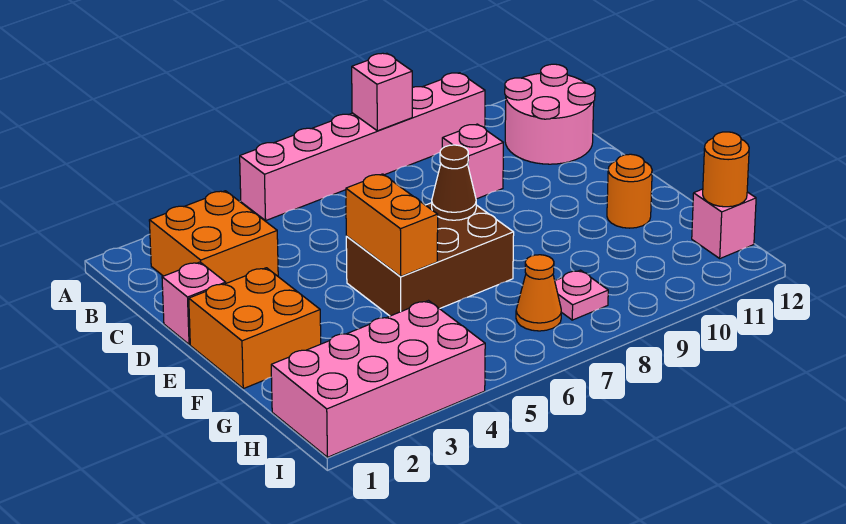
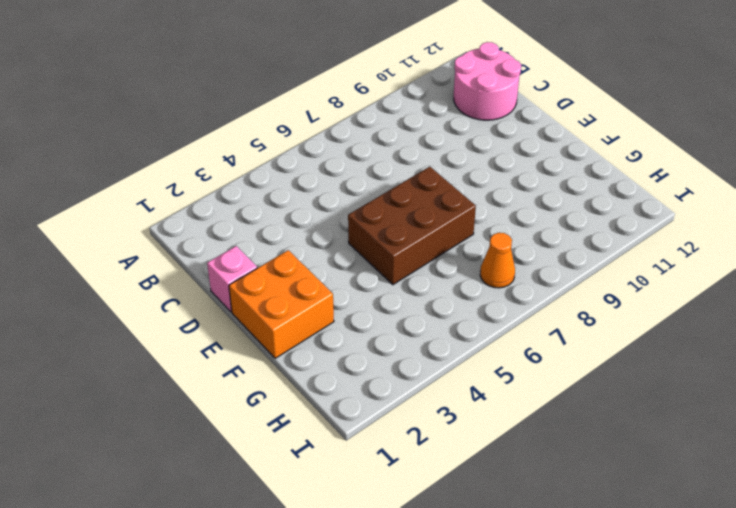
none -> pink 1x6 brick [240,73,485,220]
none -> orange 2x2 brick [149,191,278,283]
none -> pink 1x1 brick [442,124,503,199]

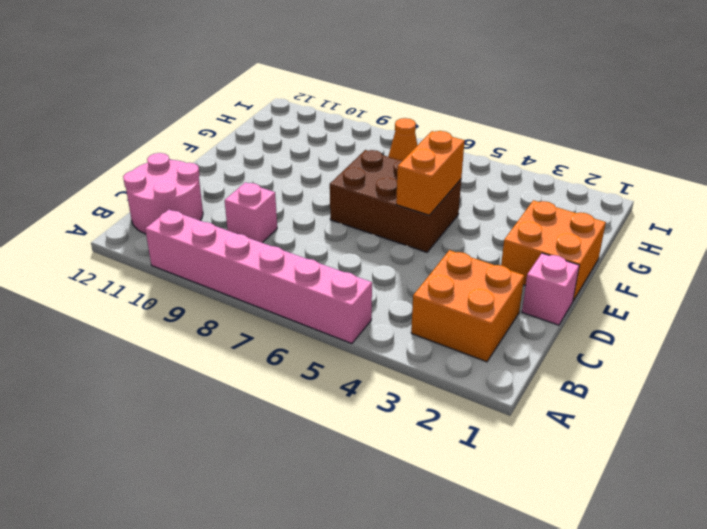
none -> orange 1x1 round brick [607,154,652,228]
none -> pink 2x4 brick [271,301,485,457]
none -> pink 1x1 plate [555,270,608,320]

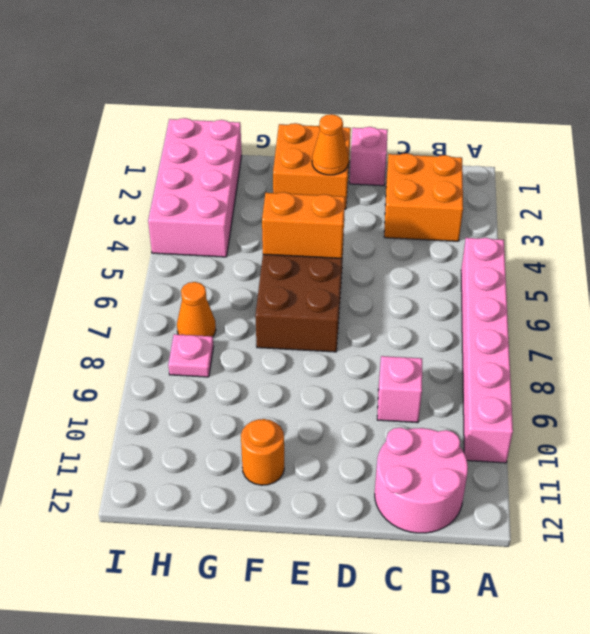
orange 1x1 cone [312,114,348,175] -> none
none -> pink 1x1 brick [692,189,756,258]
none -> pink 1x1 brick [352,53,412,131]
none -> brown 1x1 cone [432,145,476,220]

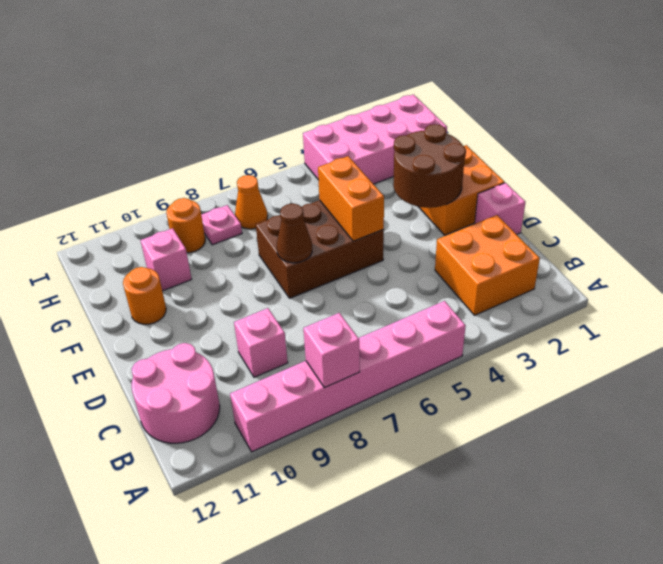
brown 2x2 round brick [393,124,466,208] -> none
pink 1x1 brick [140,228,192,291] -> pink 1x1 brick moved to [692,189,756,258]
orange 1x1 round brick [166,198,205,253] -> orange 1x1 round brick moved to [703,132,749,207]

